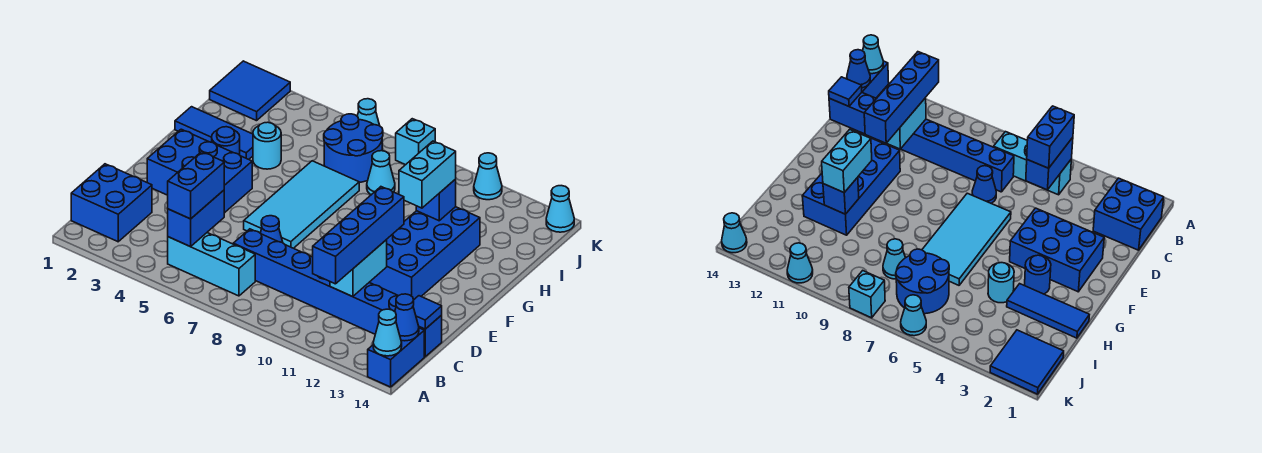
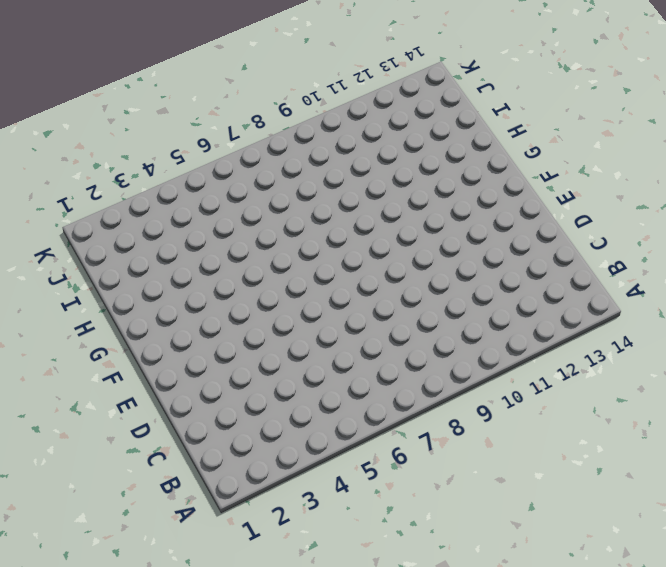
none -> blue 1x2 brick [368,328,424,387]
none -> blue 2x2 brick [71,164,152,242]
none -> cyan 1x3 brick [168,233,255,296]

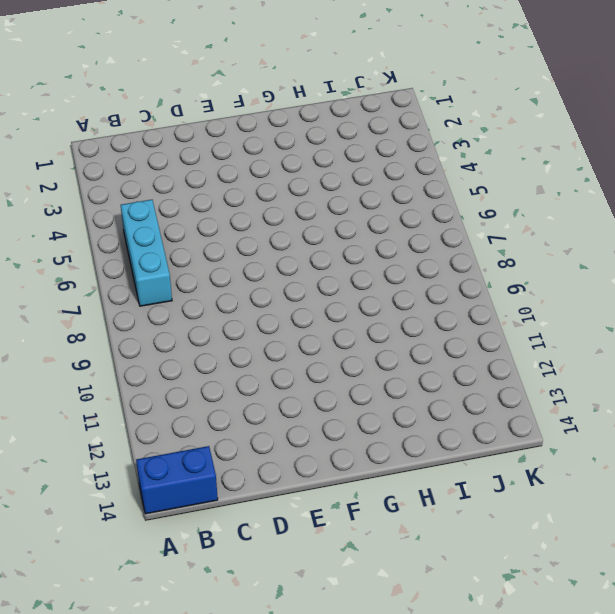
none -> blue 2x2 brick [71,164,152,242]
none -> blue 1x8 brick [233,229,442,357]
none -> blue 1x1 cone [261,216,283,243]

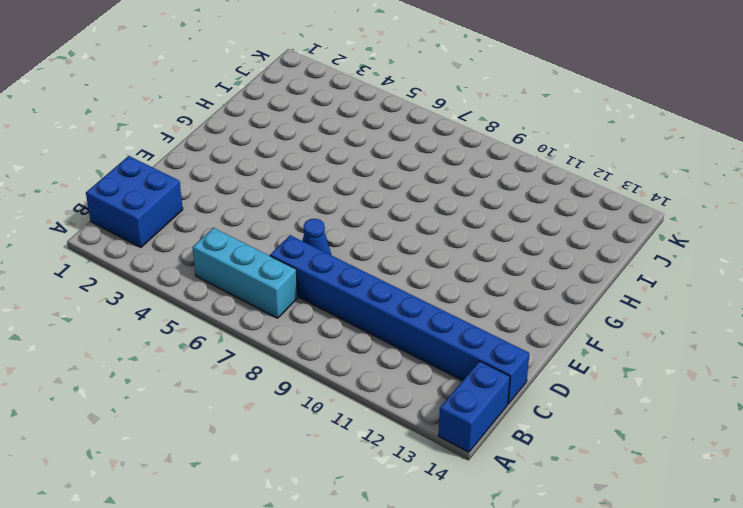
none -> blue 2x3 brick [147,129,252,213]
none -> cyan 2x4 tile [244,161,359,248]
none -> blue 2x4 brick [369,207,480,300]

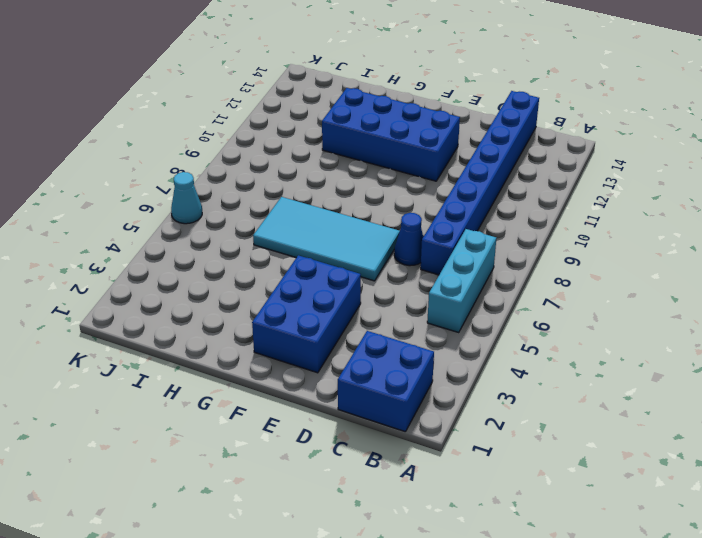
none -> blue 1x2 brick [368,328,424,387]
none -> blue 1x1 round brick [212,127,240,155]
none -> blue 1x3 tile [175,107,253,159]

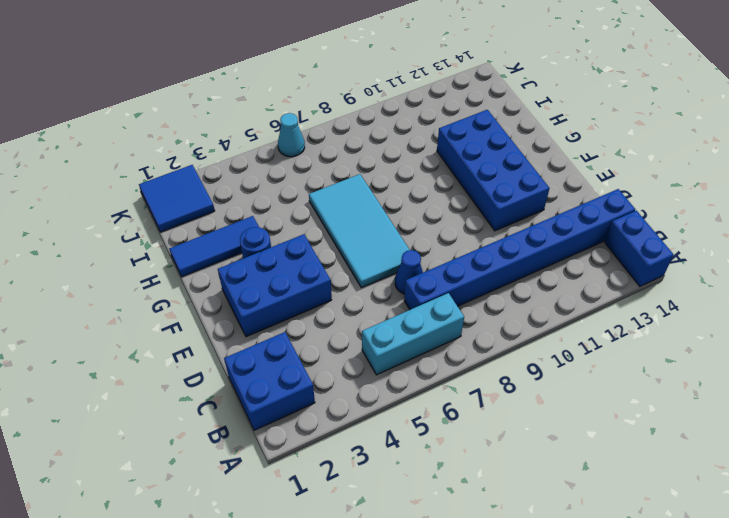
none -> cyan 1x1 round brick [253,122,281,169]
none -> blue 2x2 round brick [324,114,383,182]
none -> cyan 1x1 cone [367,151,395,195]

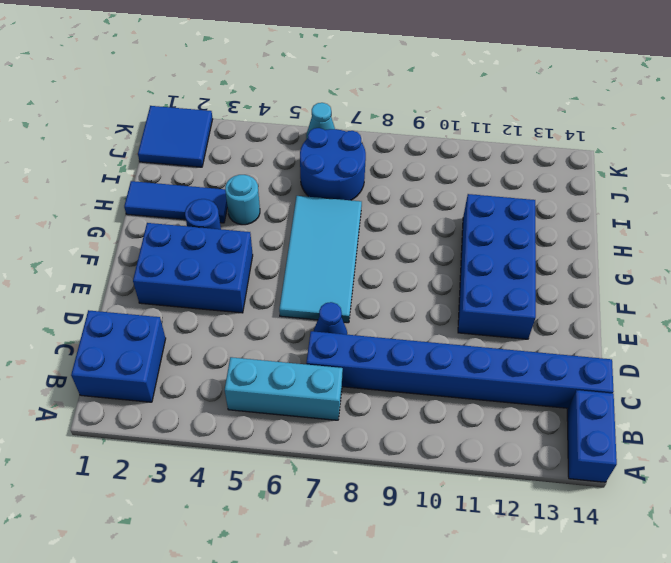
none -> cyan 1x1 cone [367,151,395,195]
none -> cyan 1x1 brick [396,119,435,165]
none -> cyan 1x1 cone [474,153,502,200]

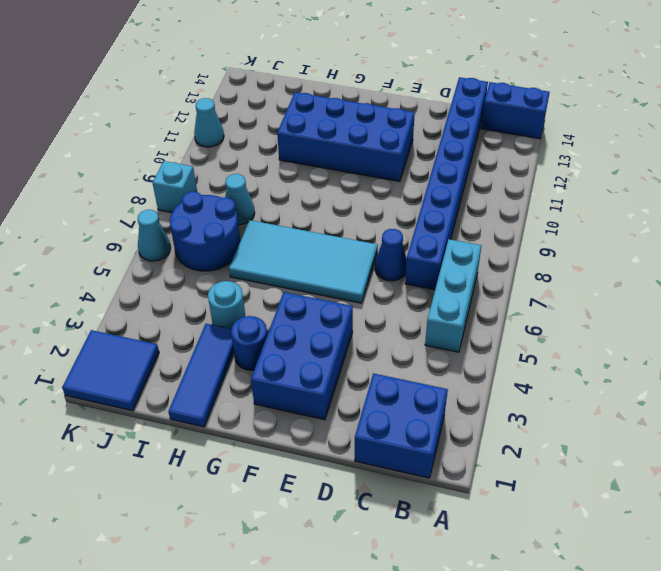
none -> cyan 1x1 cone [546,186,574,232]
none -> cyan 1x1 cone [373,309,402,356]
none -> blue 1x2 brick [168,190,224,247]

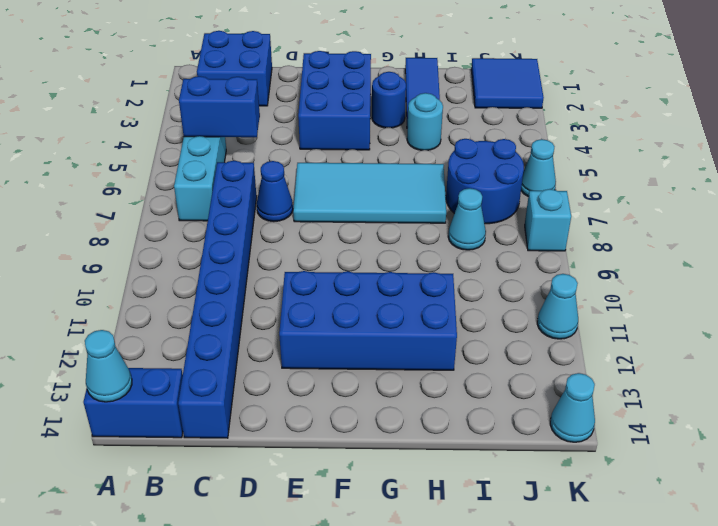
none -> blue 1x1 cone [395,294,419,341]
none -> cyan 1x2 brick [330,240,387,297]
none -> blue 1x1 tile [413,296,442,329]

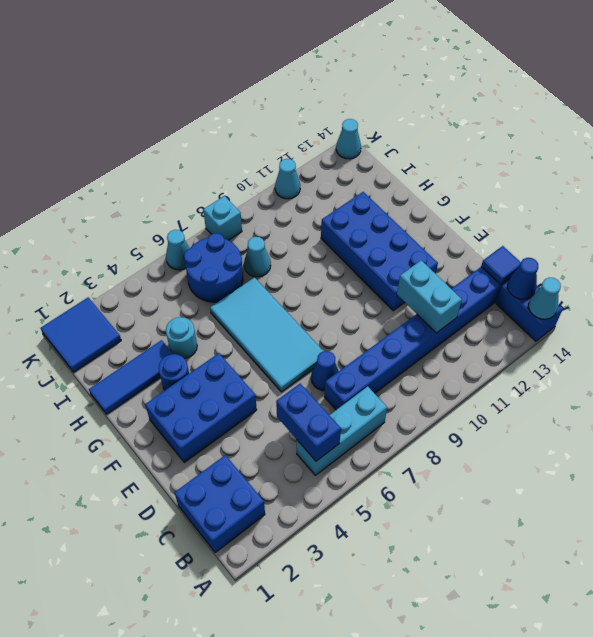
none -> blue 1x1 brick [416,179,456,221]
none -> blue 1x2 brick [168,152,224,219]
none -> blue 1x4 brick [313,187,404,284]

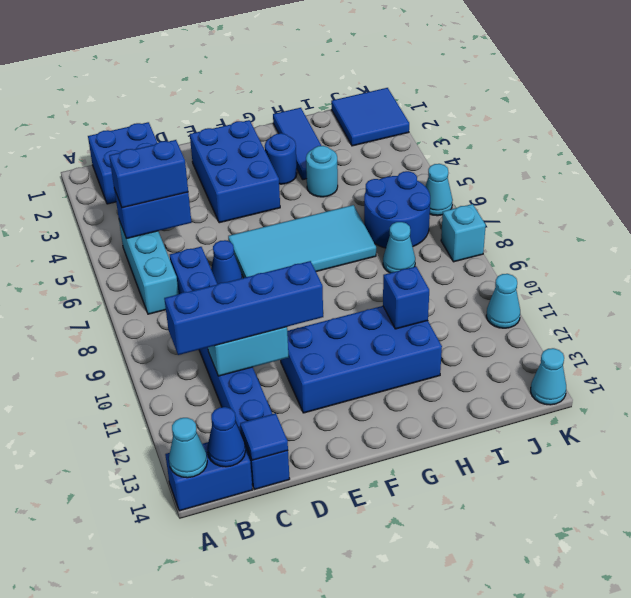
none -> cyan 1x2 brick [399,141,456,208]

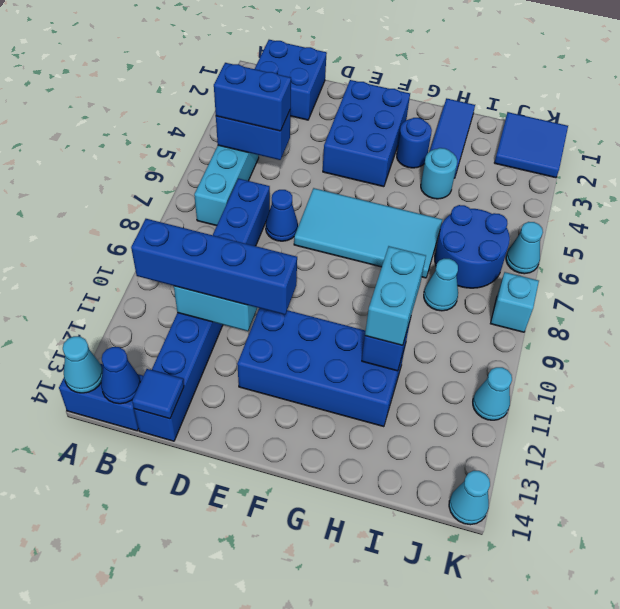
cyan 1x2 brick [365,246,426,345] -> cyan 1x2 brick turned to [399,141,456,208]

